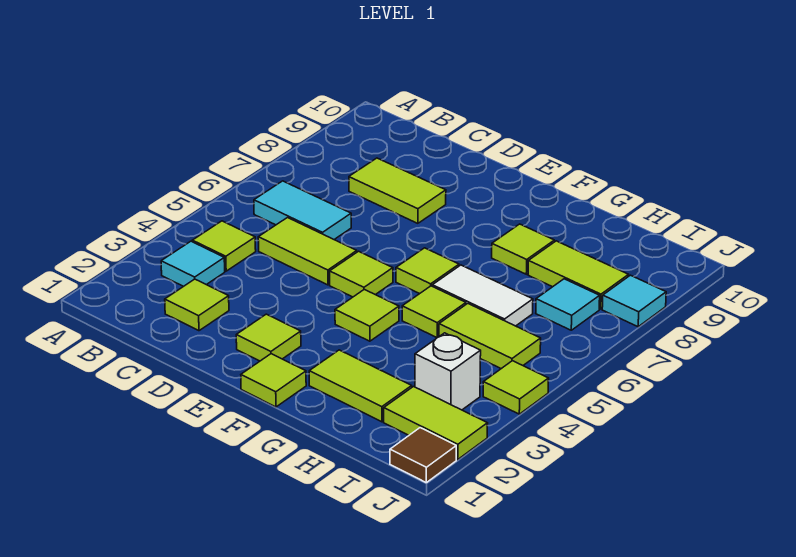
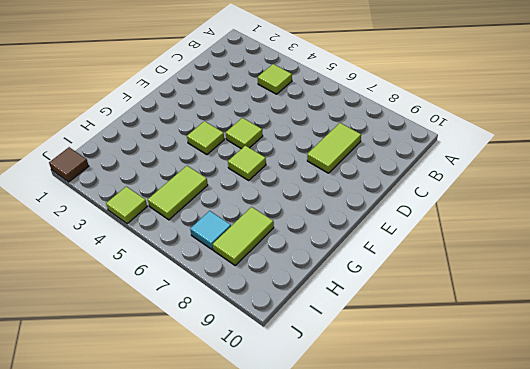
none -> cyan 1x1 tile [161,241,225,286]
none -> cyan 1x2 tile [254,181,351,239]
none -> lime 1x1 tile [165,279,229,331]

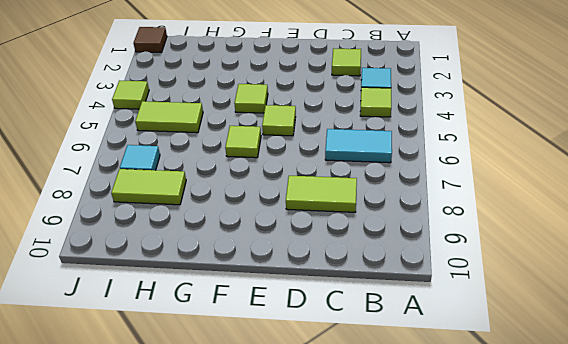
none -> lime 1x2 tile [258,218,357,285]
none -> lime 1x1 tile [236,314,301,361]
none -> lime 1x1 tile [241,354,306,407]

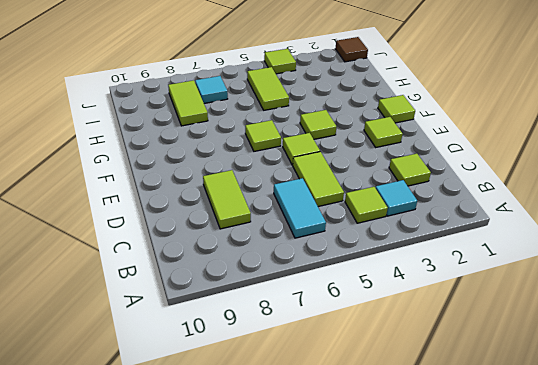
none -> lime 1x2 tile [309,350,412,422]
none -> lime 1x1 tile [402,286,466,338]
none -> white 1x2 tile [432,265,533,326]

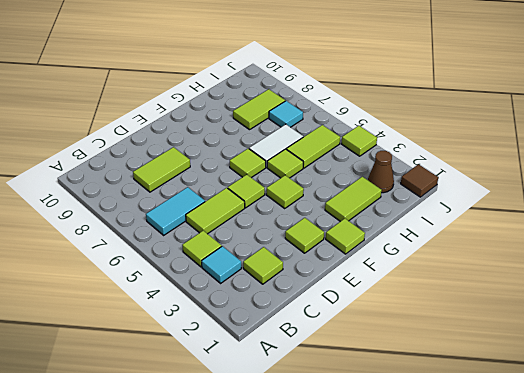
brown 1x1 cone [368,151,394,193] -> lime 1x2 tile [384,387,488,459]
none -> lime 1x1 tile [492,224,554,274]
none -> white 1x1 brick [415,333,481,410]
none -> cyan 1x1 tile [602,275,666,327]

